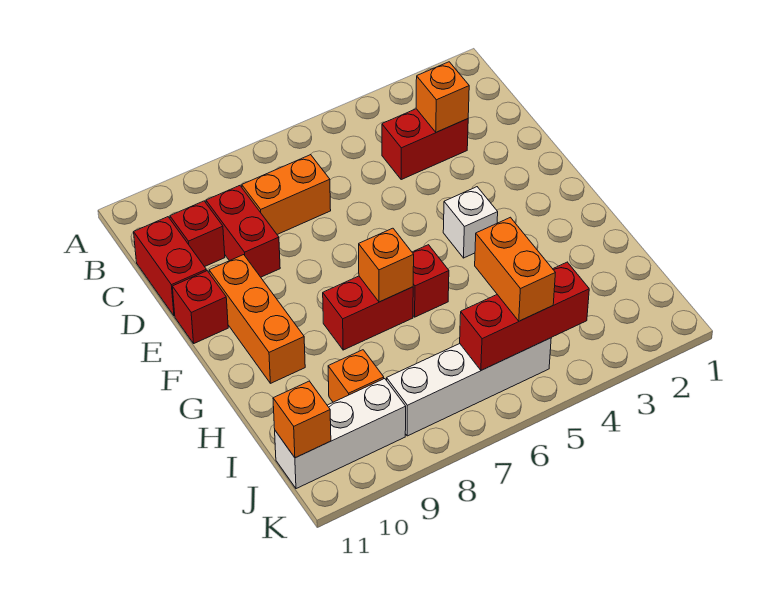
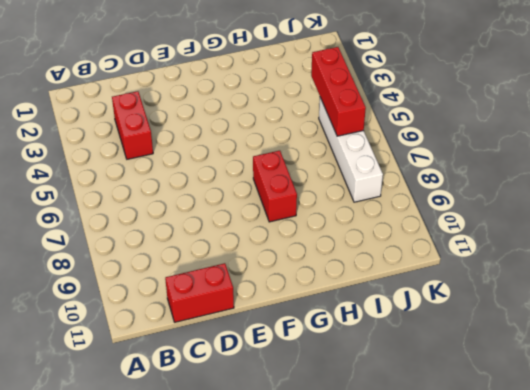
none -> orange 1x2 brick [242,155,331,234]
none -> red 1x2 brick [206,186,280,277]
none -> red 1x1 brick [170,201,225,267]

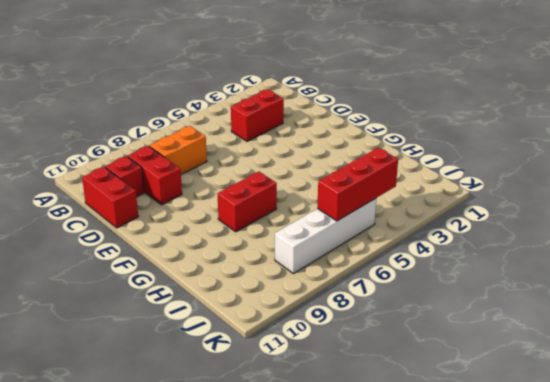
none -> orange 1x3 brick [209,255,305,383]
none -> red 1x1 brick [172,271,228,343]
none -> white 1x1 brick [443,187,498,258]

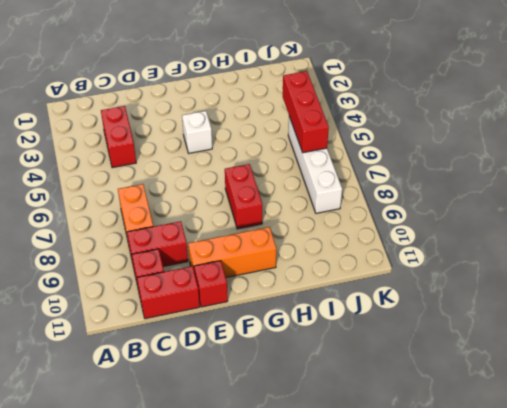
none -> red 1x1 brick [412,245,449,317]
none -> orange 1x1 brick [328,350,384,402]
none -> white 1x3 brick [275,379,406,489]

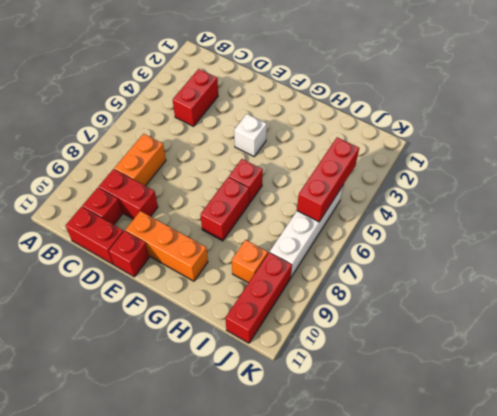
red 1x3 brick [226,252,292,343] -> white 1x3 brick [275,379,406,489]
none -> orange 1x1 brick [416,62,469,132]
none -> orange 1x1 brick [359,228,414,302]
none -> orange 1x1 brick [273,381,331,458]

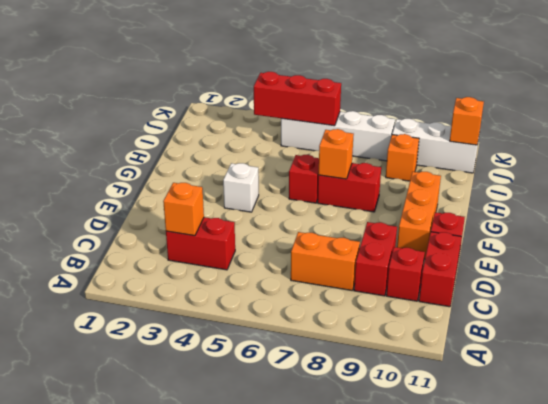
none -> orange 1x2 brick [475,217,555,321]

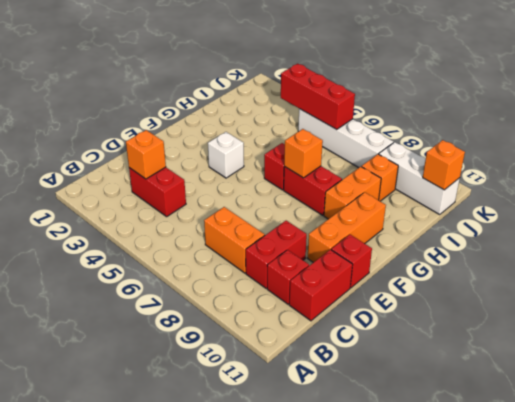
orange 1x2 brick [324,167,381,219] -> orange 1x2 brick moved to [475,217,555,321]

